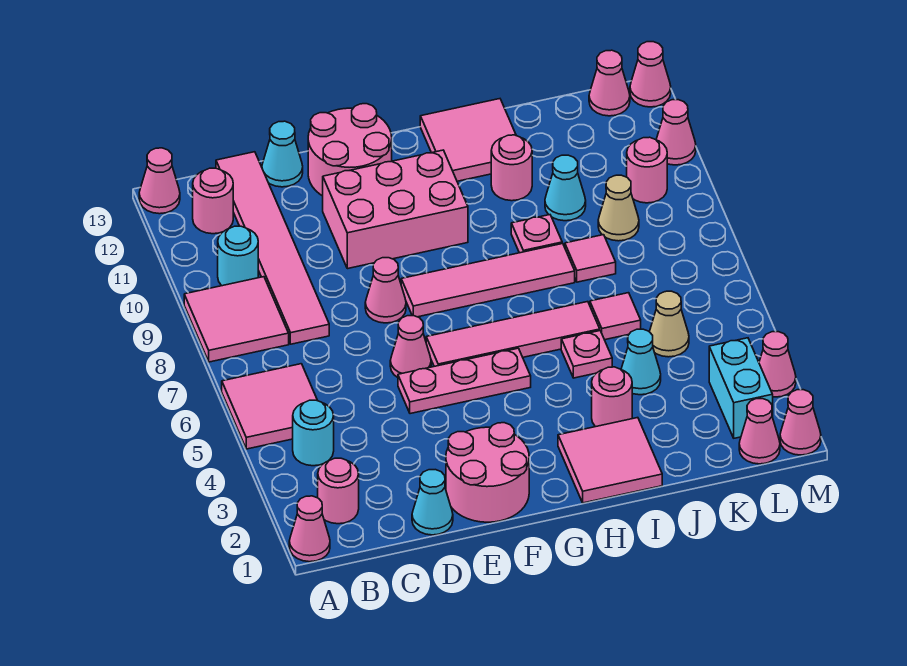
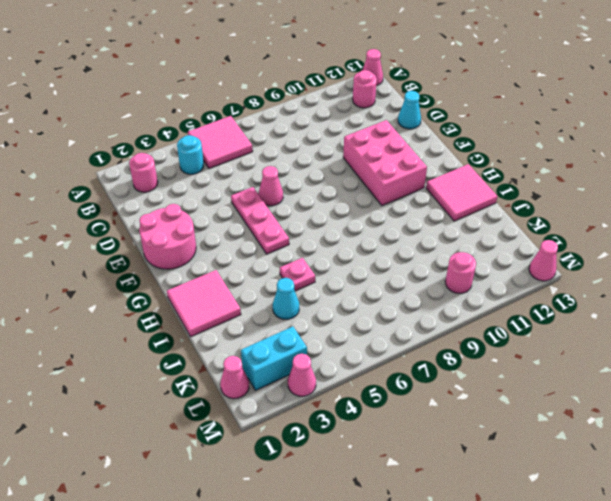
none -> pink 1x1 cone [289,496,330,562]
none -> pink 2x2 tile [184,277,289,362]
none -> cyan 1x1 round brick [218,226,258,286]
none -> pink 1x6 tile [216,152,329,344]

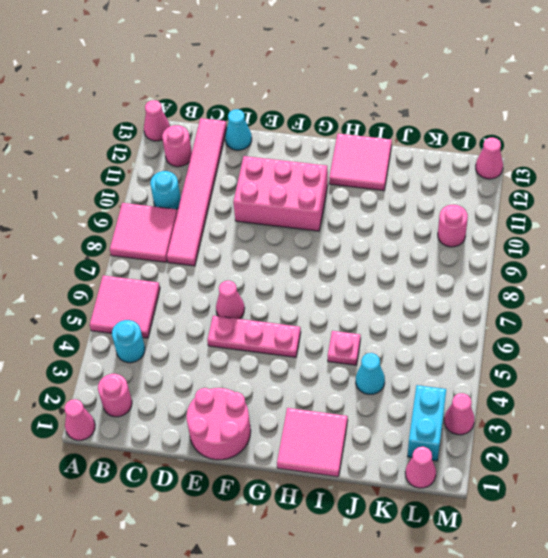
none -> cyan 1x1 cone [412,470,453,535]
none -> pink 1x1 cone [365,258,406,323]
none -> pink 2x2 round brick [308,104,392,196]
none -> pink 1x4 tile [426,302,600,366]

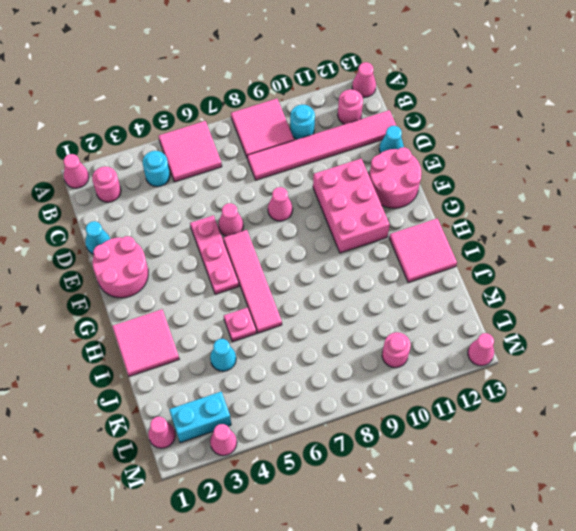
none -> pink 1x4 tile [401,243,575,317]
none -> pink 1x1 round brick [592,367,632,427]
none -> pink 1x1 plate [511,215,562,253]
none -> pink 1x1 round brick [491,135,532,201]

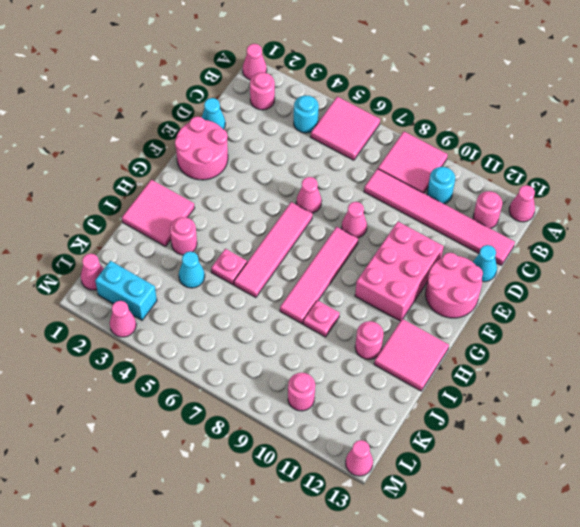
none -> pink 1x3 plate [398,348,531,414]
none -> pink 1x1 tile [590,293,641,340]
none -> pink 1x1 tile [565,235,616,282]
none -> cyan 1x1 cone [545,155,586,221]

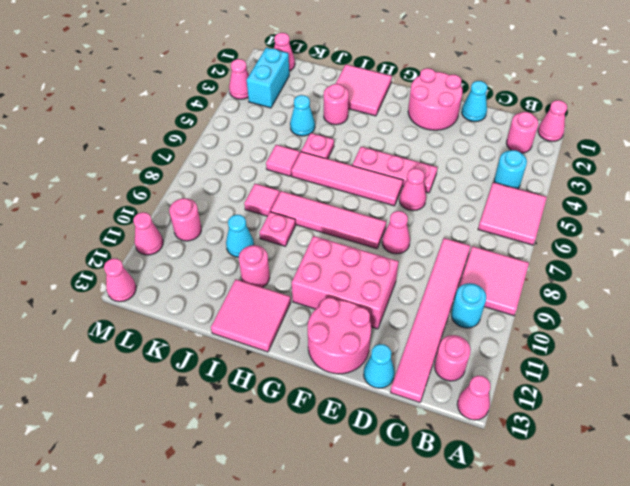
none -> tan 1x1 cone [650,291,689,357]
none -> tan 1x1 cone [598,175,639,241]
none -> pink 1x1 cone [589,50,630,116]
none -> pink 1x1 cone [780,390,821,455]

